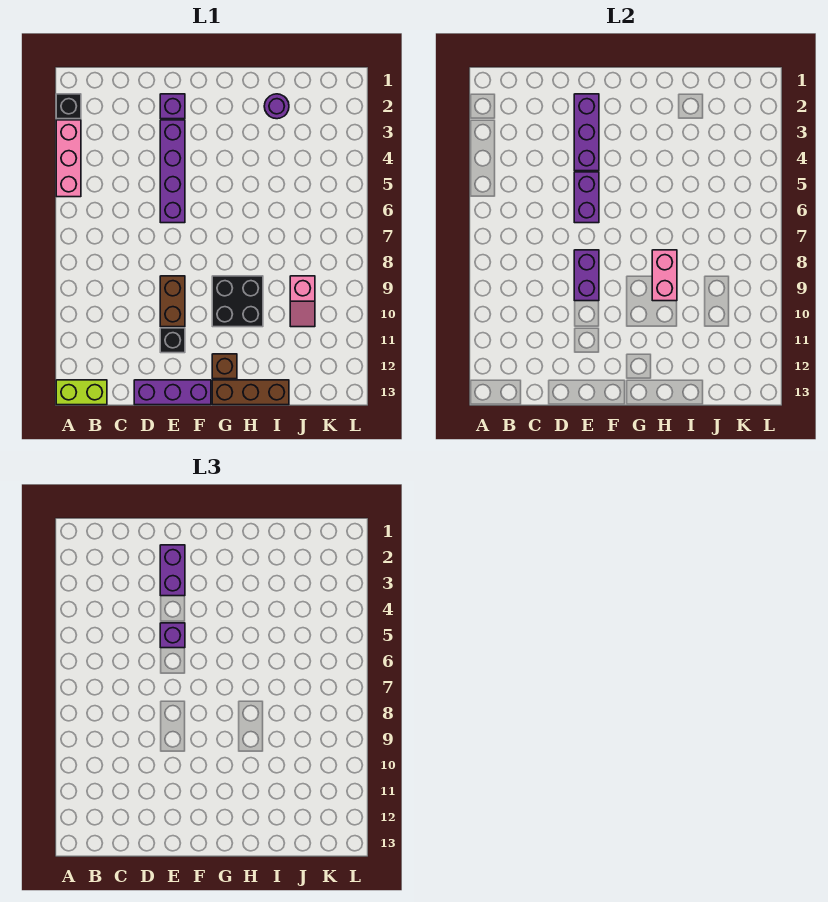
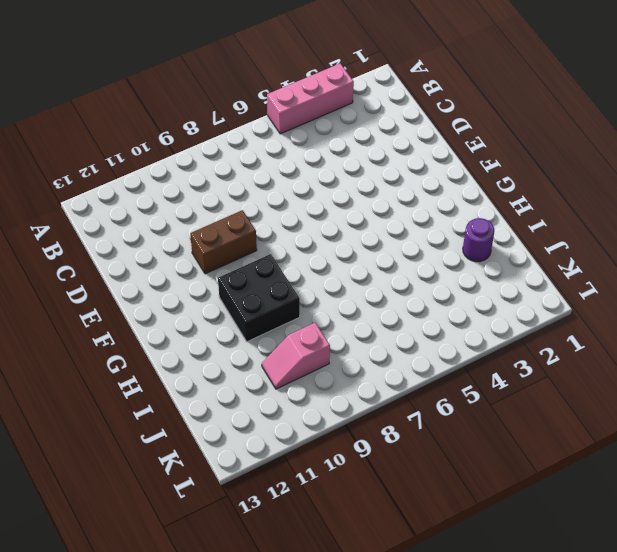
none -> black 1x1 brick [56,94,81,119]
none -> lime 1x2 brick [56,380,107,405]
none -> purple 1x3 brick [134,380,211,405]

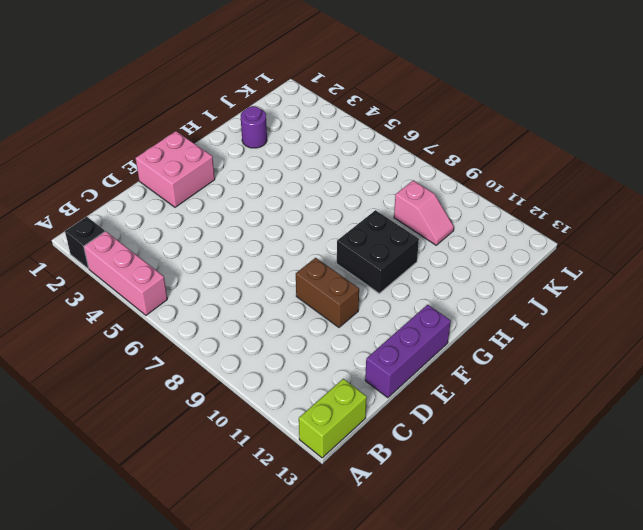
pink 2x2 brick [136,131,215,207] -> purple 1x1 brick [160,94,185,119]
none -> purple 1x4 brick [160,120,185,223]
none -> black 1x1 brick [160,328,185,353]
none -> brown 1x1 brick [212,354,237,379]

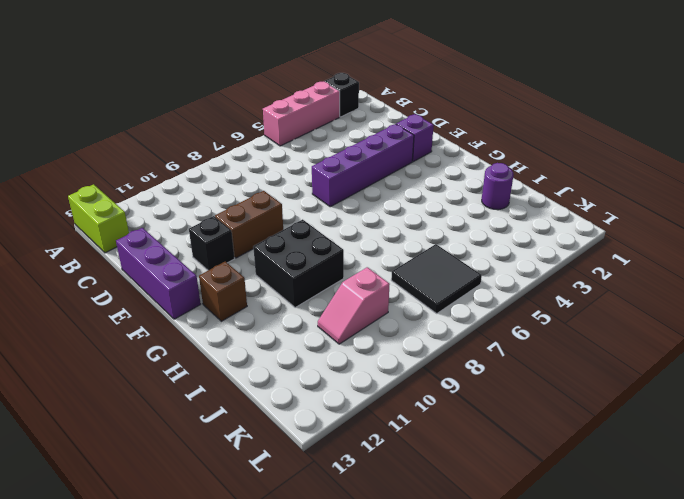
black 2x2 tile [391,244,482,313] -> none
none -> brown 1x3 brick [212,380,289,405]
none -> purple 1x3 brick [574,94,599,171]
none -> purple 1x2 brick [574,172,599,223]

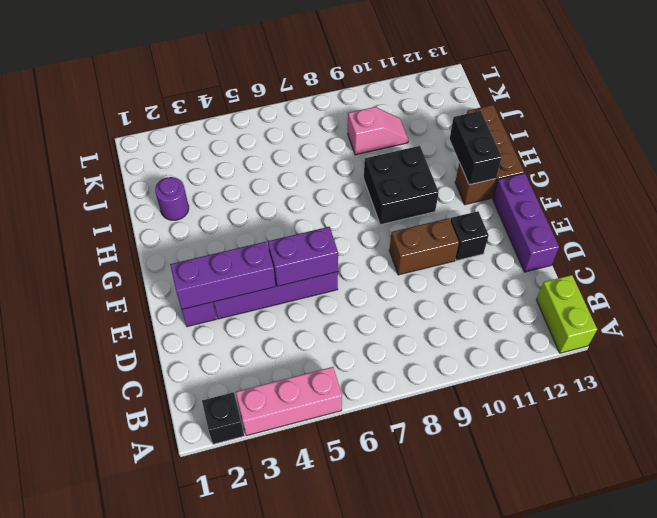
black 1x2 brick [450,111,502,185] -> none
none -> purple 1x2 brick [574,250,599,301]
none -> pink 1x2 brick [652,250,677,301]
none -> purple 1x2 brick [160,545,185,596]

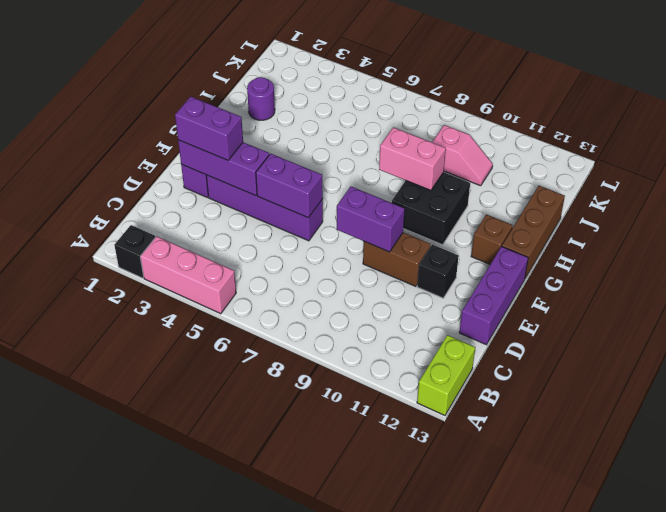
none -> purple 1x1 brick [160,623,185,648]

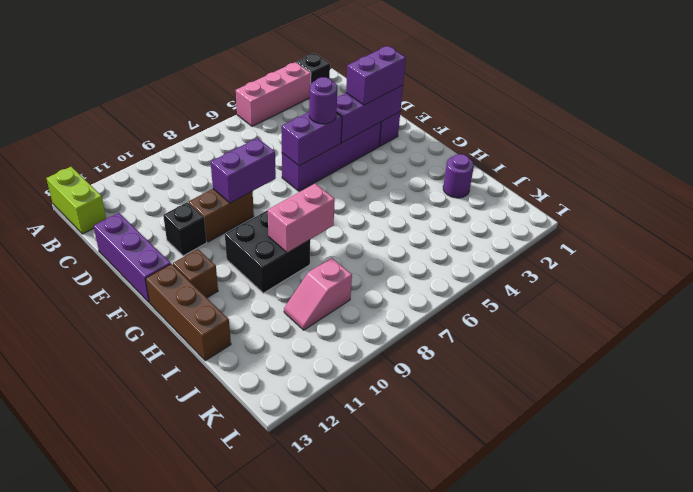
purple 1x1 round brick [309,77,337,124] -> purple 1x1 brick [160,623,185,648]

